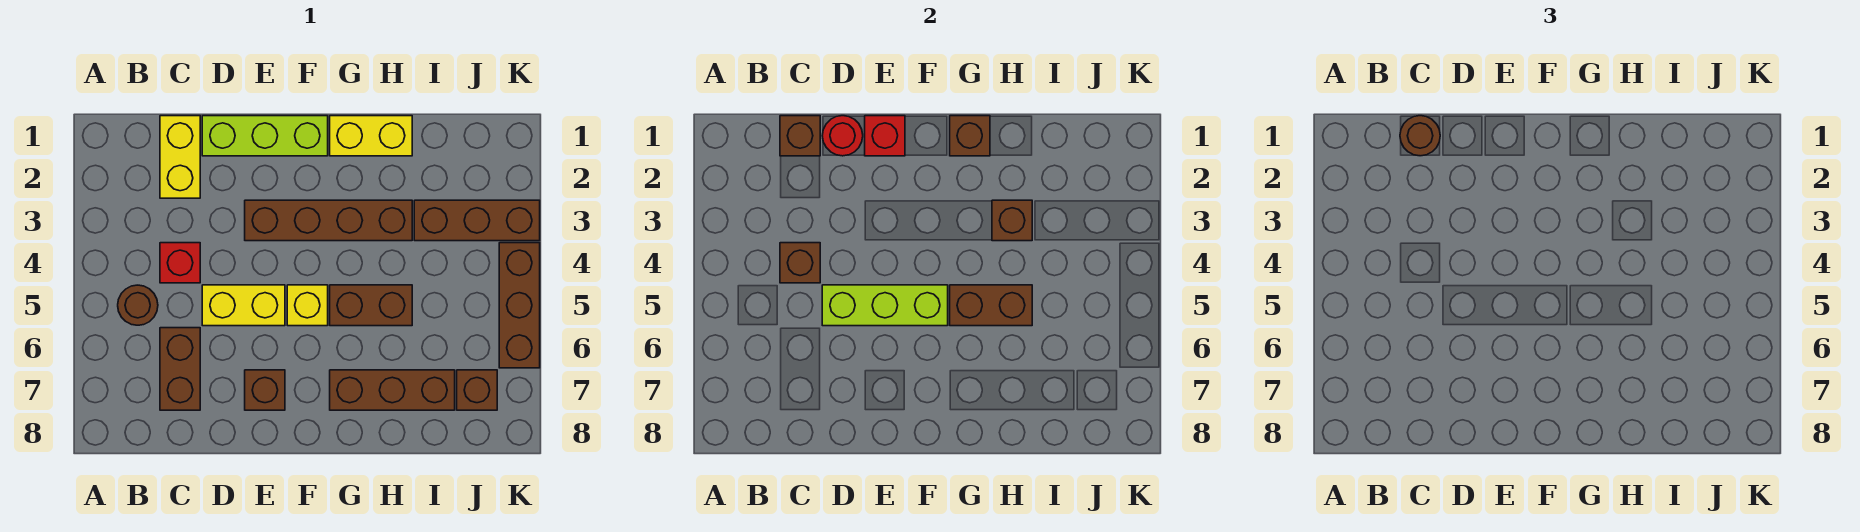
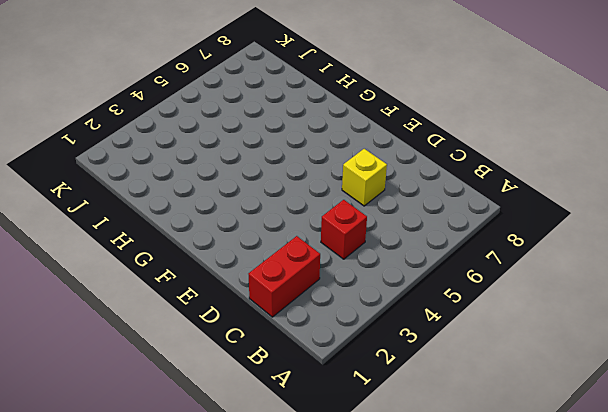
red 1x2 brick [249,236,320,317] -> yellow 1x2 brick [160,116,200,198]
yellow 1x1 brick [342,149,387,206] -> yellow 1x1 brick moved to [287,285,328,326]
none -> brown 1x1 round brick [118,285,158,325]
none -> brown 1x2 brick [160,328,200,410]
none -> lime 1x3 brick [202,116,328,156]

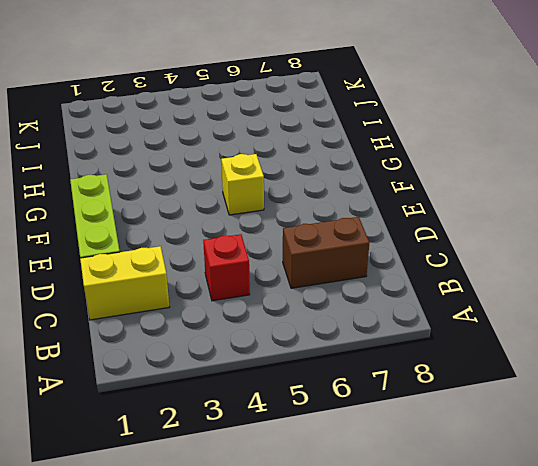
none -> brown 1x1 round brick [118,285,158,325]
none -> yellow 1x2 brick [202,285,285,326]
none -> brown 1x4 brick [245,200,412,241]

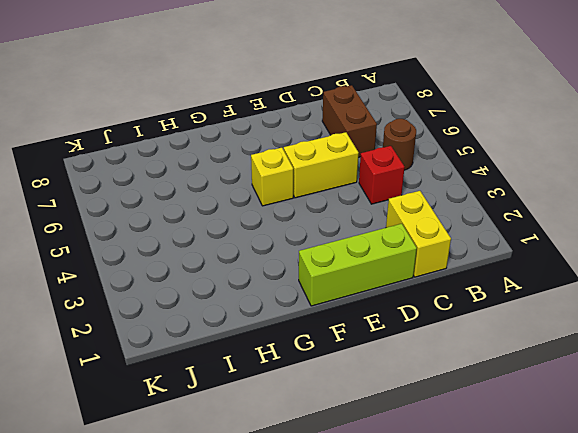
none -> brown 1x4 brick [245,200,412,241]
none -> brown 1x1 brick [245,370,285,410]
none -> yellow 1x2 brick [330,116,412,156]

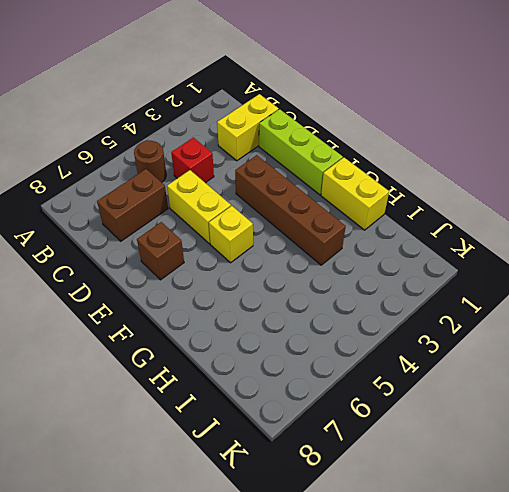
none -> brown 1x2 brick [330,285,412,326]
none -> brown 1x3 brick [330,370,455,410]
none -> brown 1x3 brick [414,200,540,241]

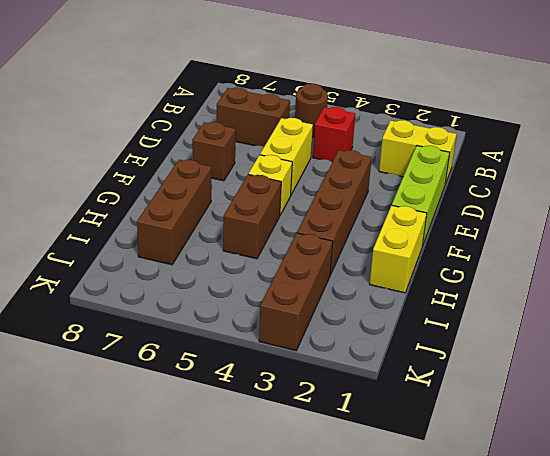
none -> brown 1x1 brick [457,370,497,410]
none -> brown 1x3 brick [499,243,540,368]
none -> brown 1x1 brick [780,116,820,156]

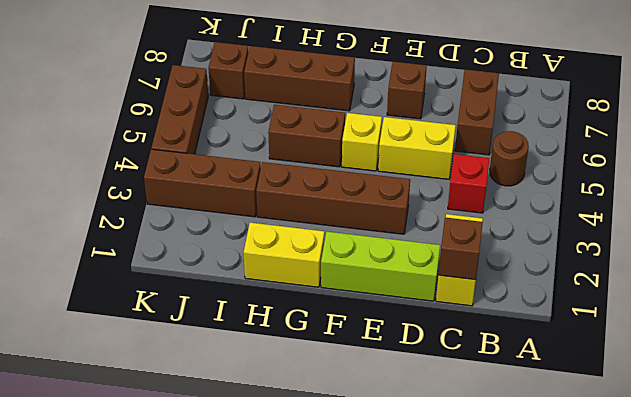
none -> brown 1x1 brick [780,243,820,283]
none -> red 1x1 round brick [822,116,863,156]
none -> lime 1x3 brick [822,285,948,326]

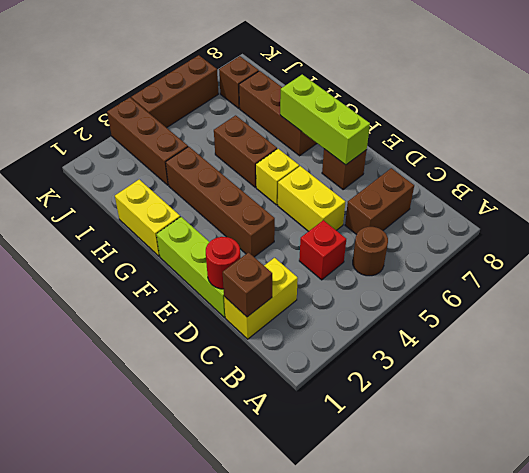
lime 1x3 brick [280,75,370,165] -> lime 1x3 brick moved to [822,285,948,326]
none -> brown 1x1 brick [780,243,820,283]
none -> red 1x1 brick [865,116,905,156]
none -> brown 1x1 brick [950,116,990,156]

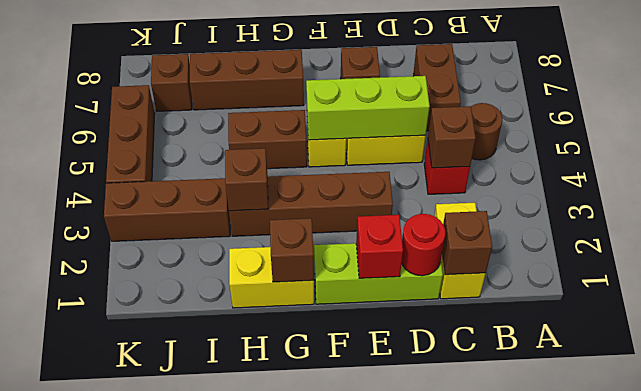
none -> brown 1x2 brick [950,285,1032,326]
none -> brown 1x1 round brick [1400,116,1440,156]

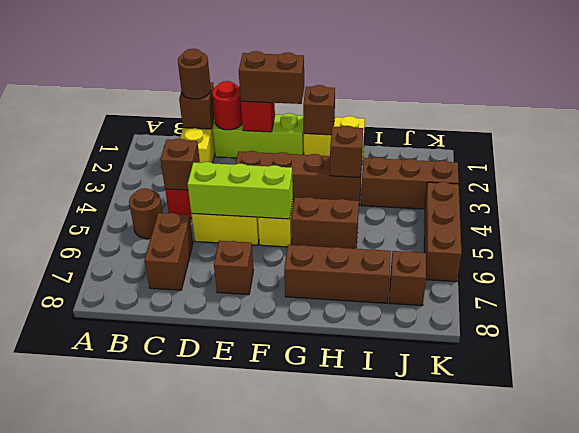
brown 1x2 brick [239,51,304,104] -> brown 1x2 brick moved to [950,285,1032,326]

